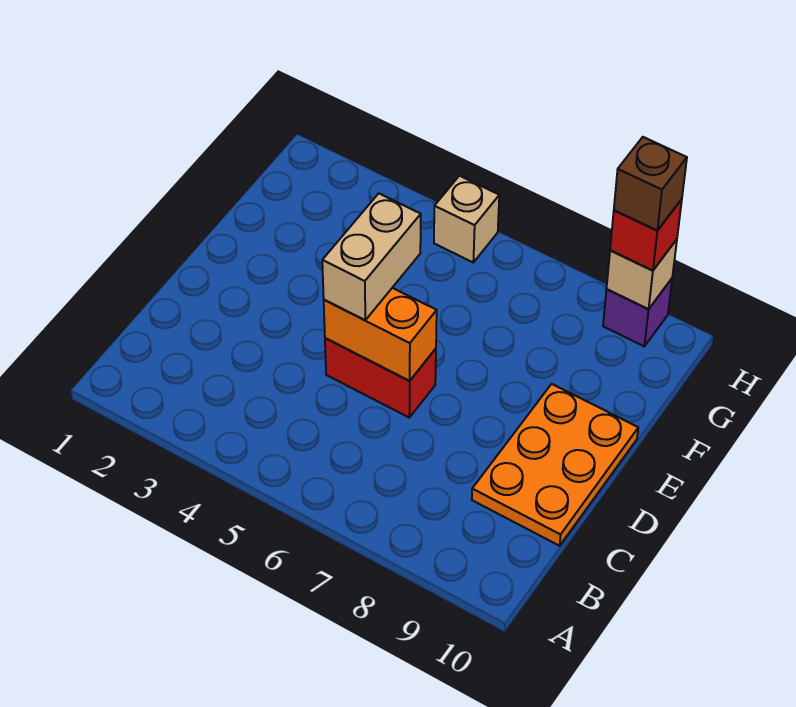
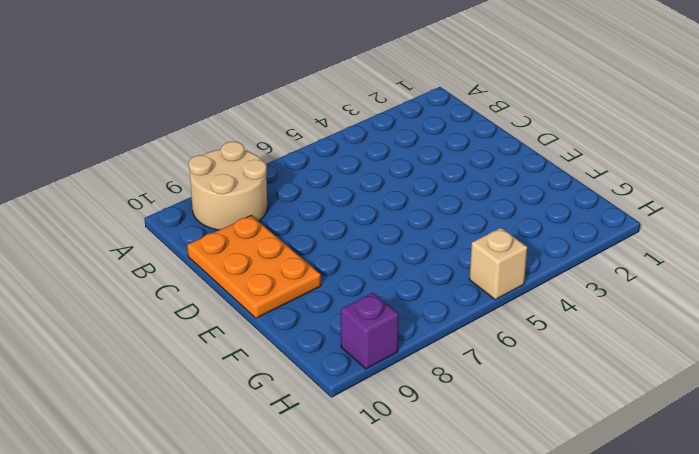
tan 2x2 round brick [189,142,267,230] -> none
none -> red 1x2 brick [325,338,436,417]
none -> orange 1x2 brick [324,288,437,381]

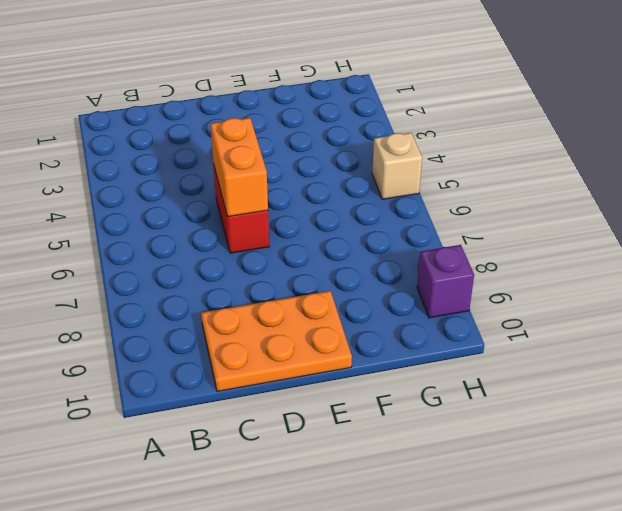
none -> tan 1x1 brick [607,240,677,309]
none -> tan 1x2 brick [322,194,421,320]

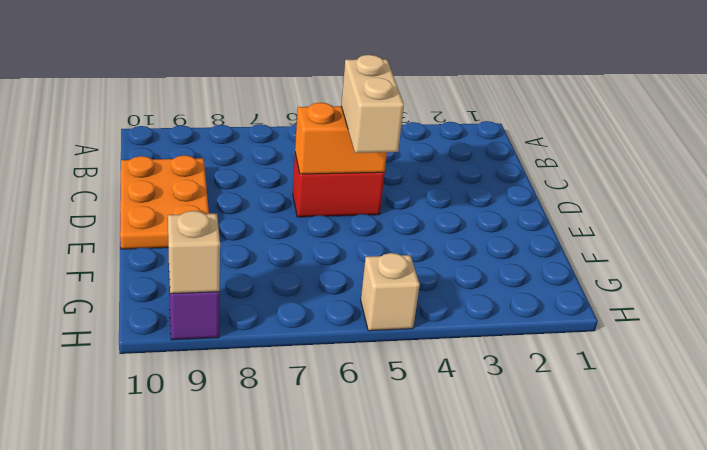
none -> red 1x1 brick [610,199,682,270]
none -> brown 1x1 brick [614,137,687,230]

